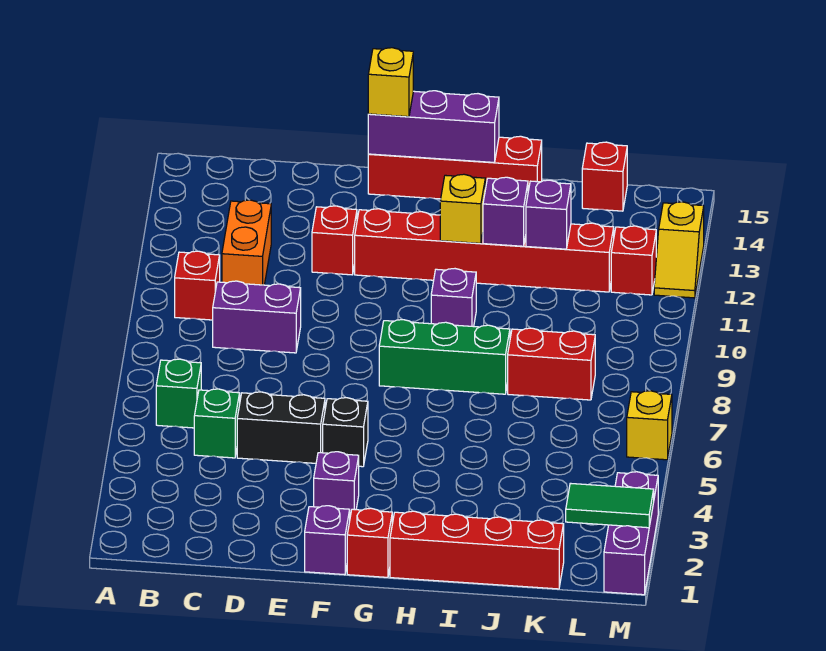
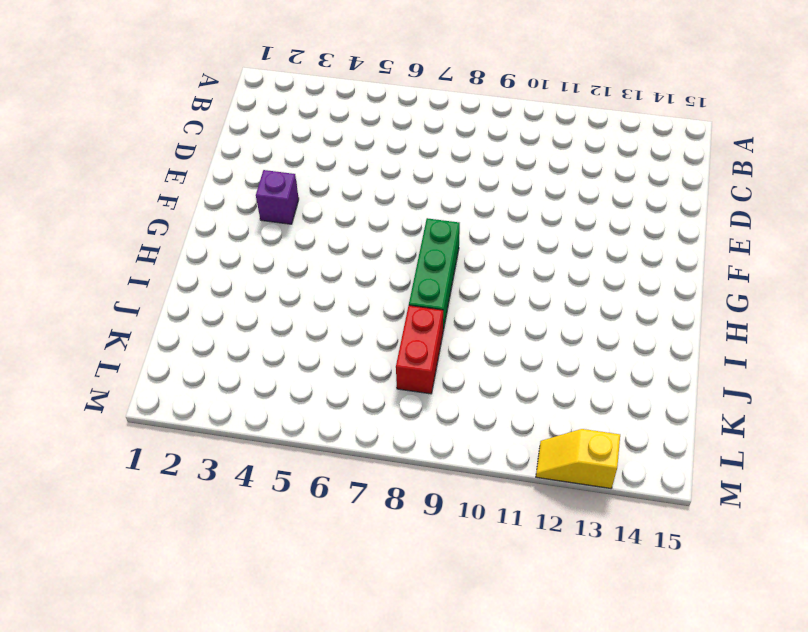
none -> green 1x1 brick [156,359,201,428]
none -> red 1x1 brick [175,251,220,320]
none -> green 1x1 brick [194,389,240,458]

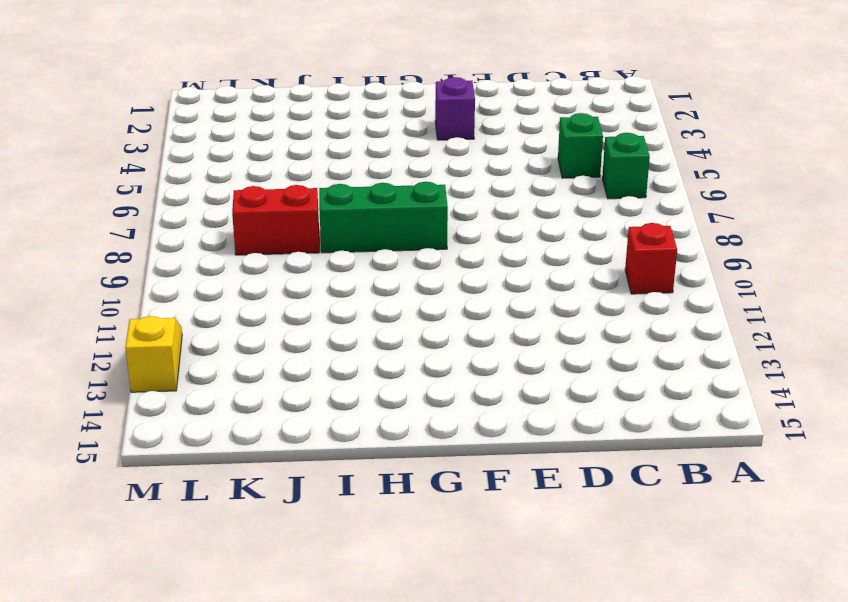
none -> purple 1x2 brick [213,281,301,353]
none -> orange 1x2 brick [222,200,271,285]
none -> black 1x2 brick [237,392,325,463]

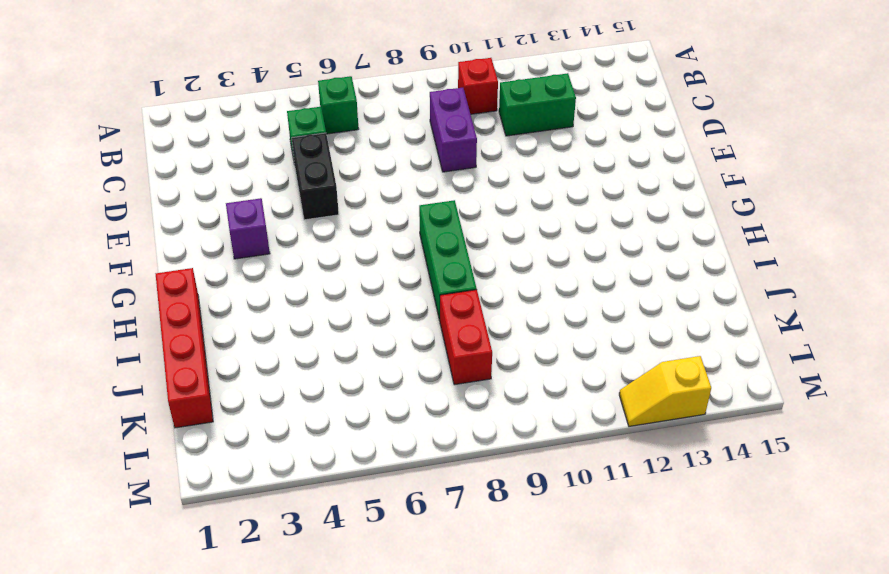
green 1x2 brick [499,73,576,136] -> orange 1x2 brick [222,200,271,285]
none -> red 1x1 brick [312,206,357,275]
none -> purple 1x1 brick [305,506,350,575]
none -> black 1x1 brick [323,398,368,467]

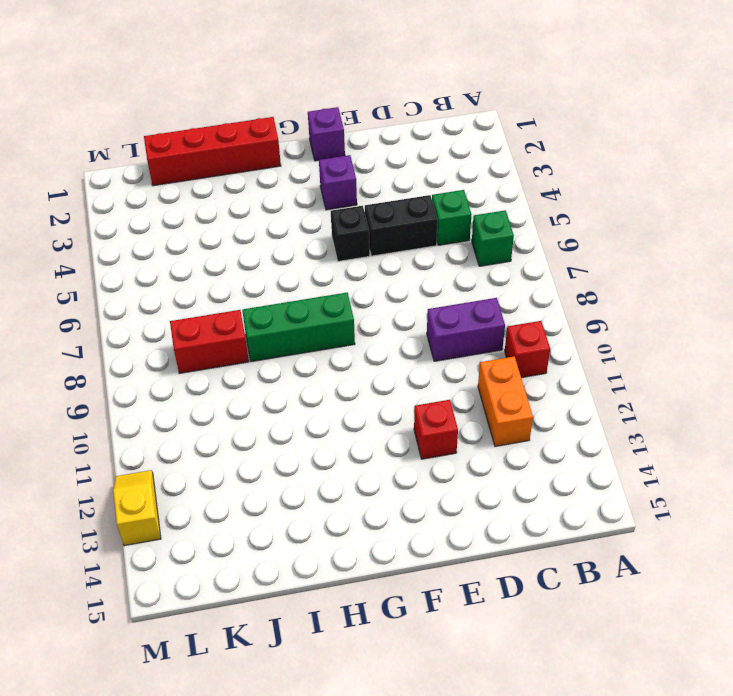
none -> red 1x6 brick [355,209,614,292]
none -> red 1x4 brick [368,136,542,199]
none -> red 1x1 brick [347,508,392,577]

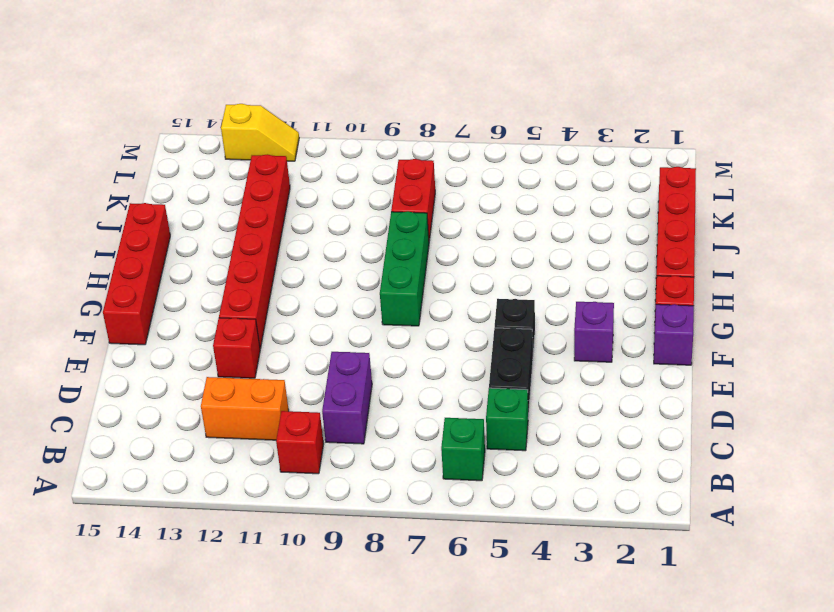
none -> purple 1x1 brick [431,269,476,327]
none -> red 1x1 brick [582,142,627,211]
none -> red 1x1 brick [611,226,656,295]

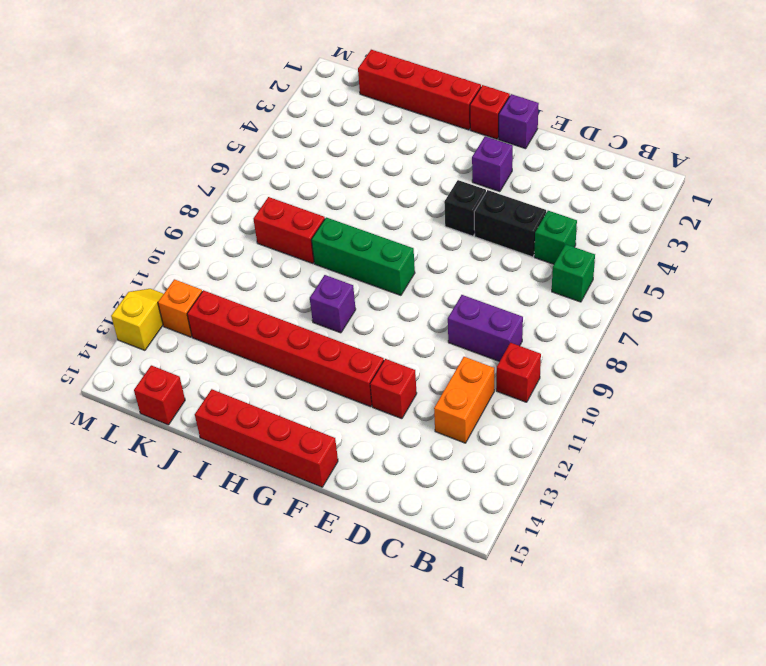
orange 1x1 brick [158,279,202,337] -> red 1x1 brick [611,226,656,295]
none -> purple 1x3 brick [604,472,658,595]
none -> yellow 1x1 brick [627,391,672,460]
none -> purple 1x3 brick [368,91,499,162]

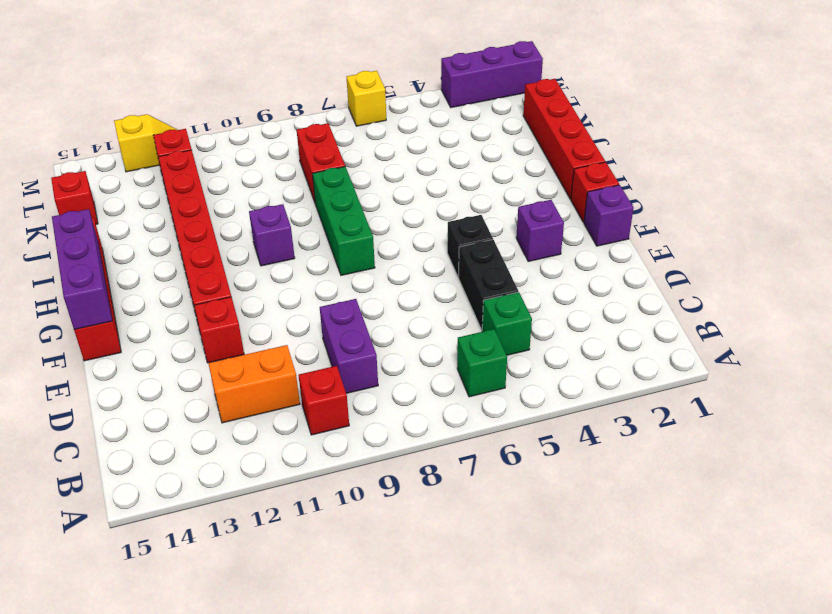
none -> yellow 1x1 brick [440,174,485,243]
none -> purple 1x1 brick [483,177,528,246]
none -> purple 1x1 brick [526,180,571,249]

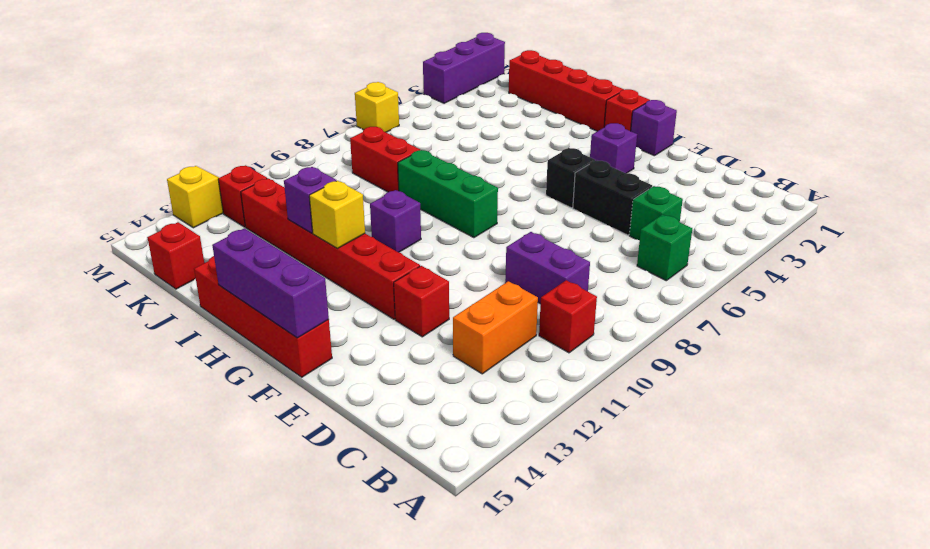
none -> purple 1x1 brick [526,180,571,249]
none -> green 1x2 tile [566,483,654,528]
none -> yellow 1x1 brick [368,48,413,117]

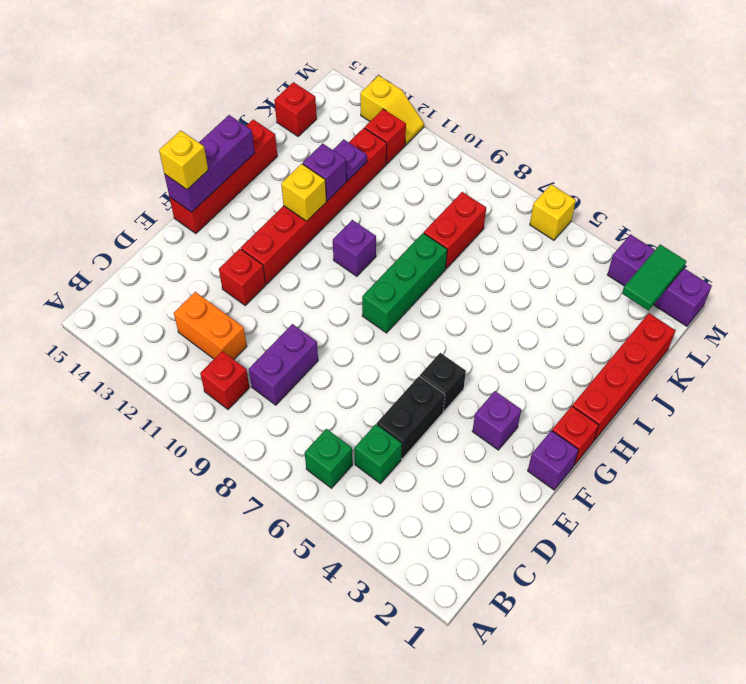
purple 1x1 plate [333,139,367,180] -> purple 1x1 brick [526,180,571,249]

